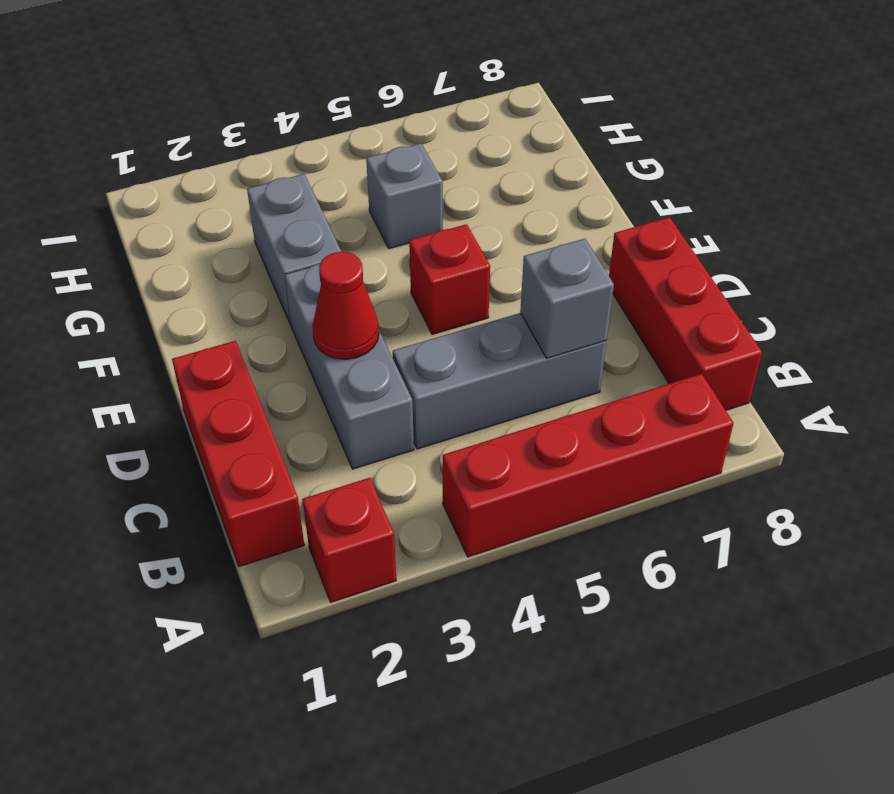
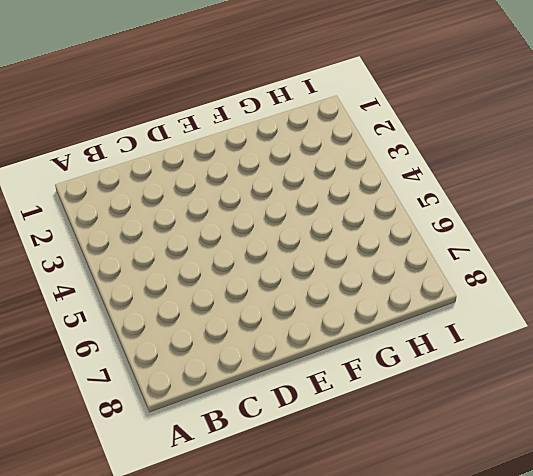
none -> red 1x1 brick [302,478,396,602]
none -> red 1x4 brick [443,374,734,557]

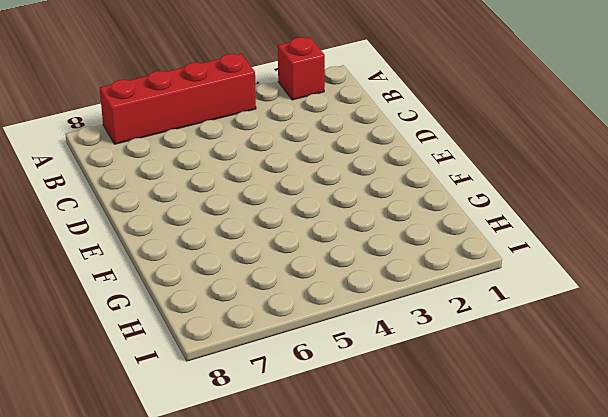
none -> red 1x3 brick [172,341,304,567]
none -> red 1x3 brick [609,217,762,410]

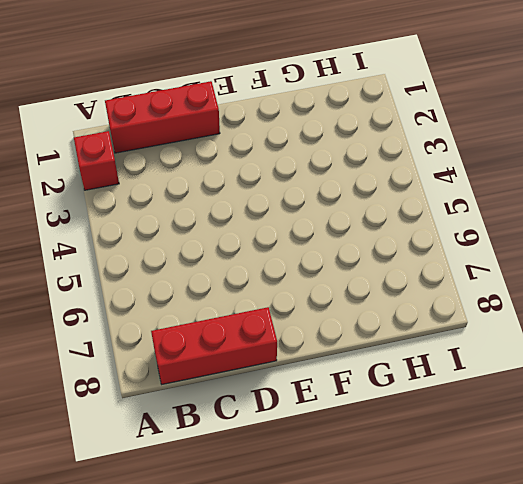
none -> red 1x4 brick [443,374,734,557]
none -> grey 1x3 brick [285,264,414,469]

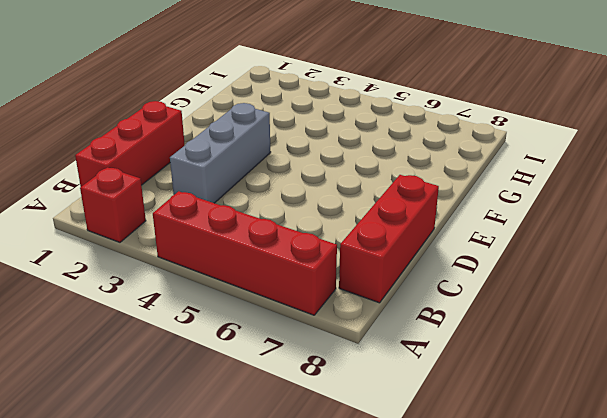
none -> grey 1x3 brick [393,313,607,449]
none -> red 1x1 brick [409,224,490,334]

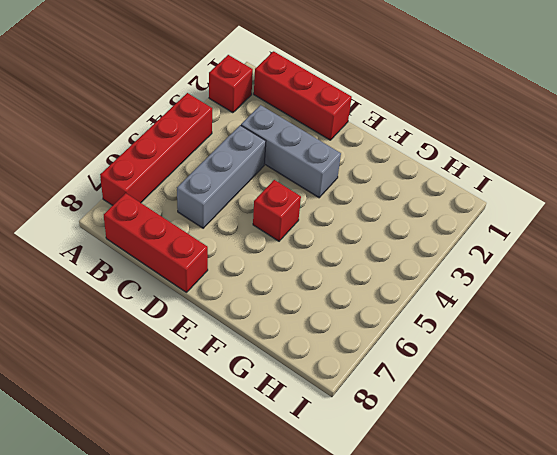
none -> grey 1x2 brick [247,174,341,324]
none -> grey 1x1 brick [366,143,443,249]

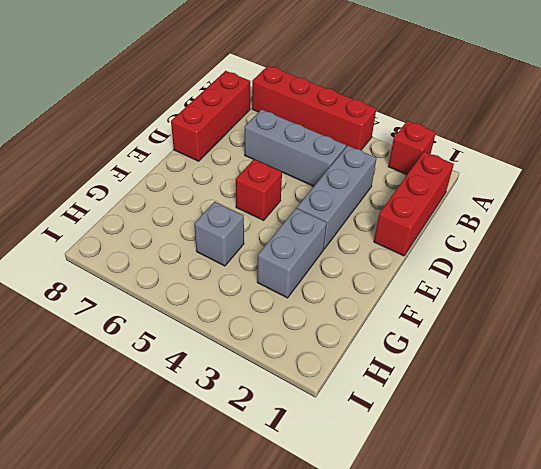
none -> grey 1x1 brick [520,239,614,358]
none -> red 1x1 cone [312,252,379,359]

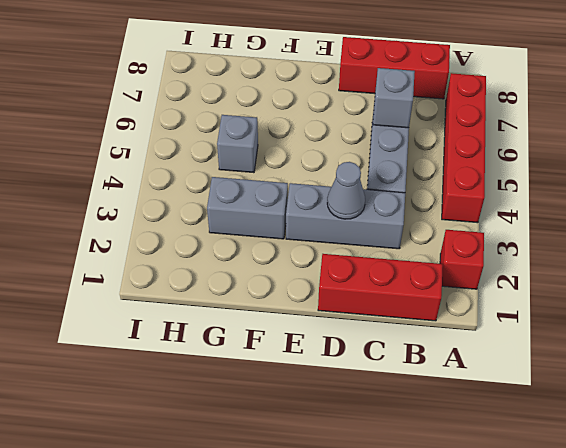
grey 1x1 cone [327,162,365,219] -> red 1x1 cone [312,252,379,359]
none -> red 1x1 brick [409,224,490,334]

